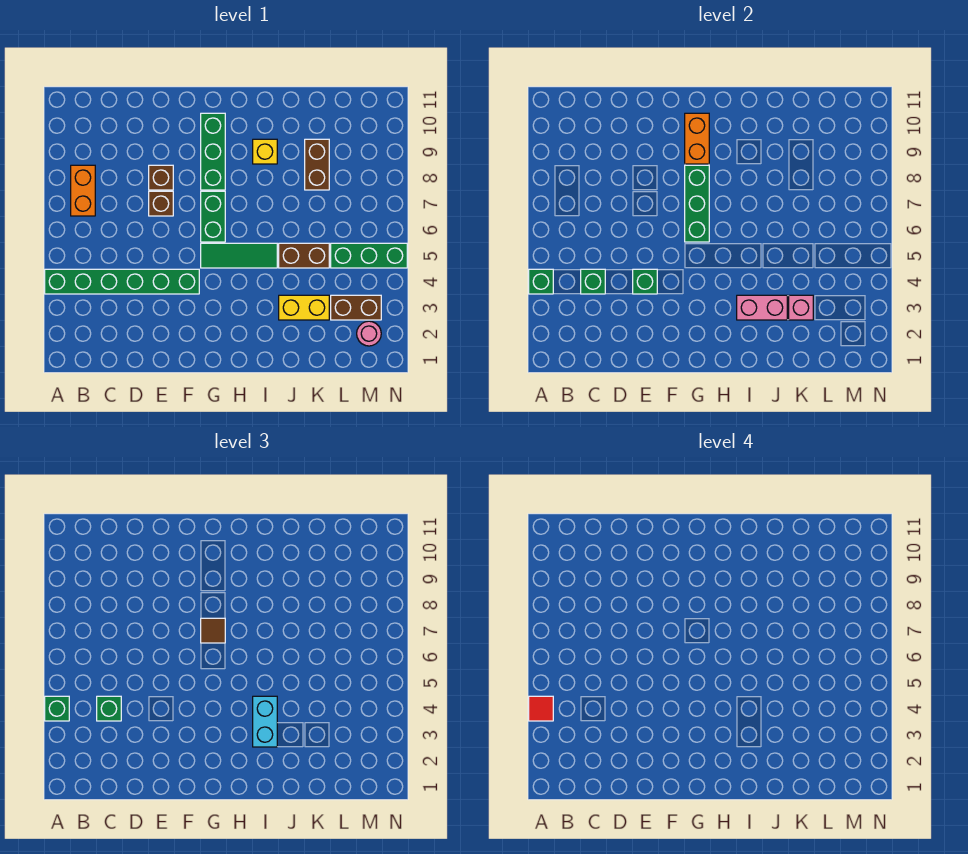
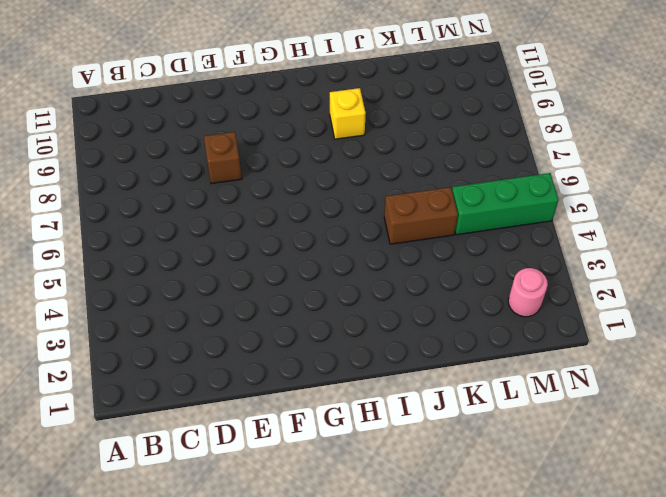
none -> green 1x6 brick [45,269,199,294]
none -> orange 1x2 brick [71,165,95,216]
none -> brown 1x1 brick [149,191,173,216]

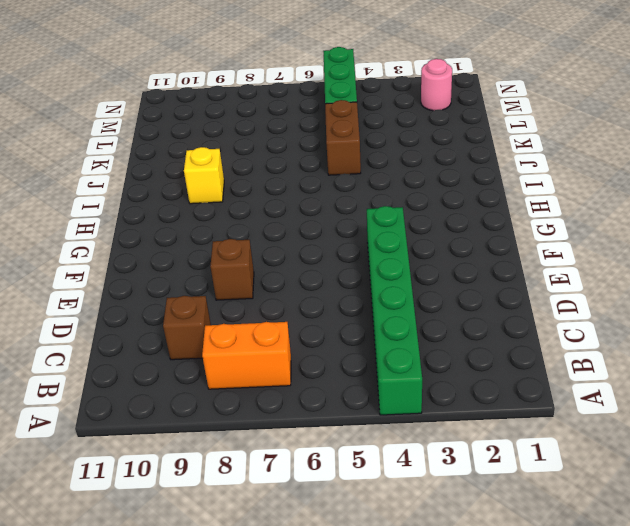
brown 1x1 brick [163,296,211,360] -> brown 1x1 brick moved to [149,191,173,216]
none -> green 1x3 tile [201,243,277,268]
none -> green 1x2 brick [201,191,225,242]
none -> green 1x3 brick [201,113,225,190]

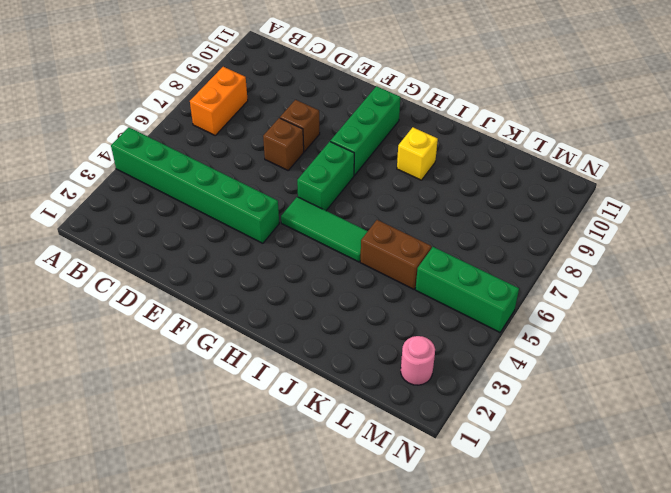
none -> yellow 1x2 brick [279,295,329,320]
none -> brown 1x2 brick [305,139,329,190]
none -> brown 1x2 brick [331,295,381,320]

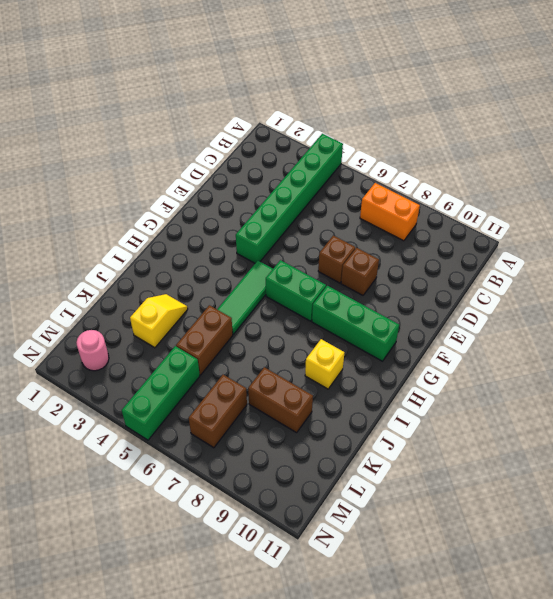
yellow 1x2 slope [130,294,188,348] -> yellow 1x2 brick [279,295,329,320]
brown 1x2 brick [189,375,247,448] -> brown 1x2 brick moved to [331,295,381,320]
none -> green 1x1 brick [529,269,553,294]
none -> green 1x1 brick [581,269,605,294]
none -> green 1x1 brick [633,269,657,294]

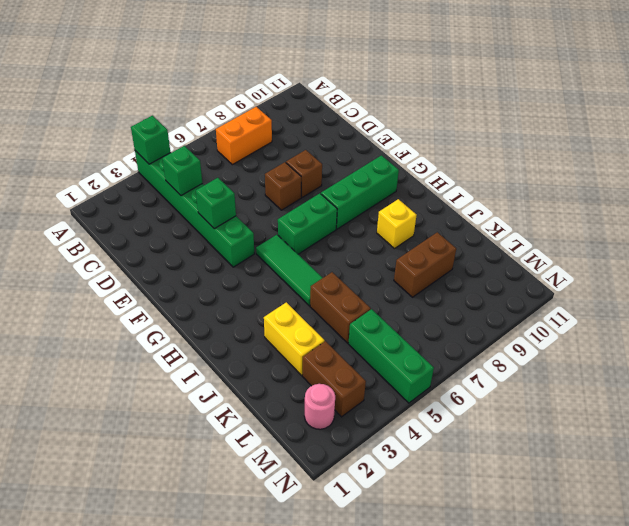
none -> green 1x3 brick [685,165,709,242]
none -> orange 1x2 brick [685,113,709,164]
none -> pink 1x2 brick [737,295,787,320]

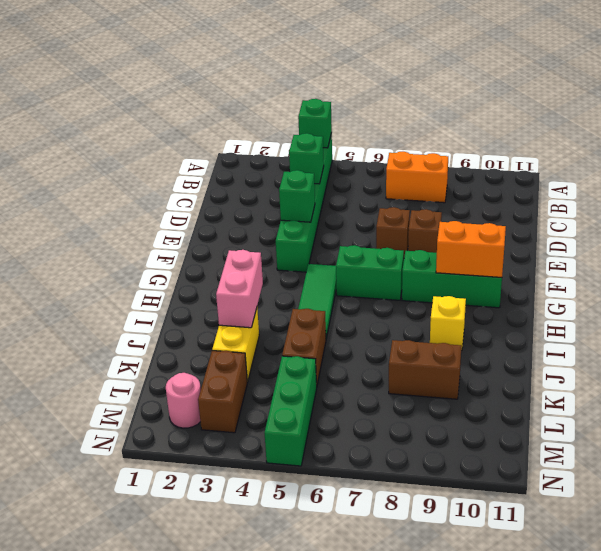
none -> green 1x3 brick [685,165,709,242]
none -> pink 1x1 brick [789,295,813,320]
none -> green 1x1 brick [45,696,69,721]

